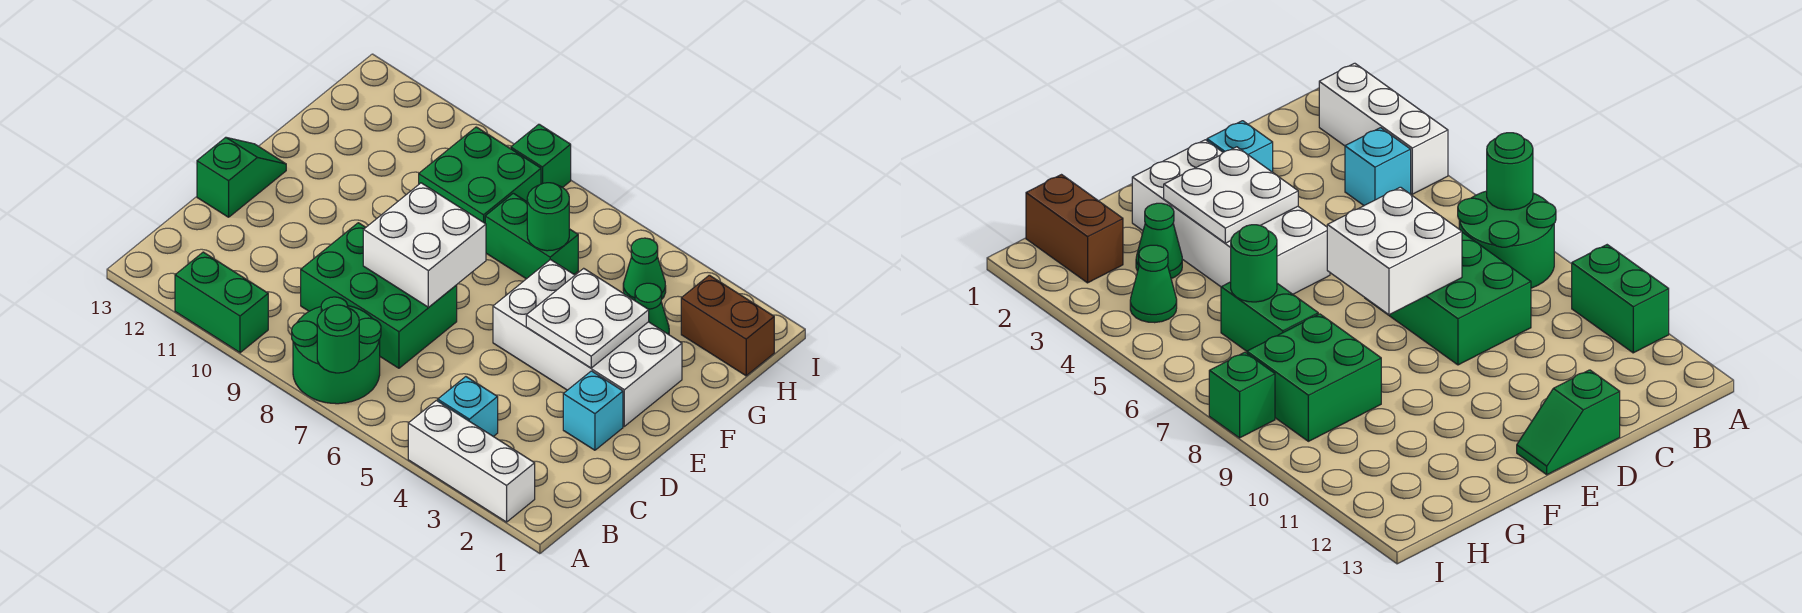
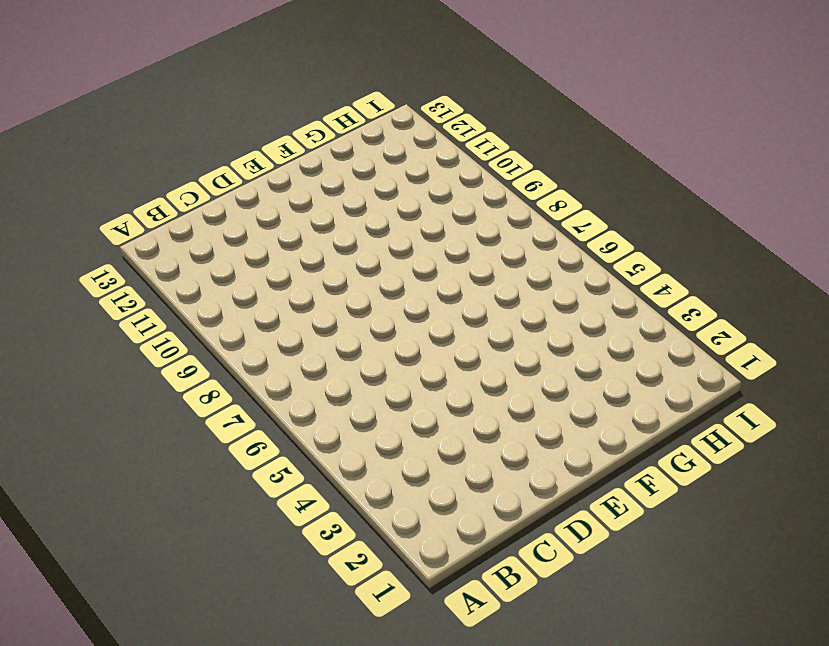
none -> white 1x3 brick [408,400,535,522]
none -> green 2x2 round brick [292,297,381,404]
none -> green 1x2 brick [175,252,268,353]

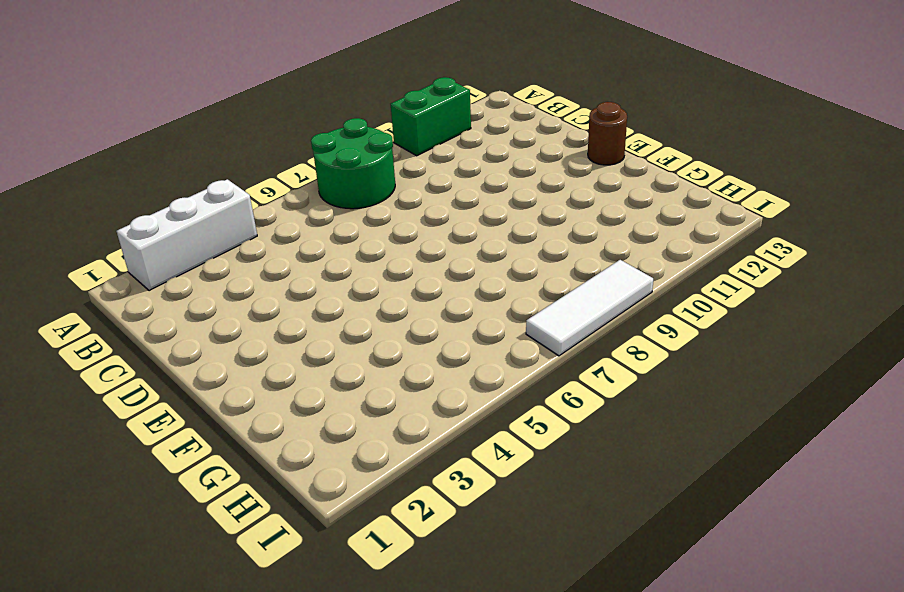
brown 1x1 round brick [588,102,627,165] -> green 1x2 slope [197,137,286,217]
white 1x3 tile [526,260,653,356] -> green 1x1 brick [511,124,571,187]
none -> cyan 1x1 brick [438,377,498,437]
none -> green 2x3 brick [301,223,457,368]
none -> cyan 1x1 brick [563,371,623,450]

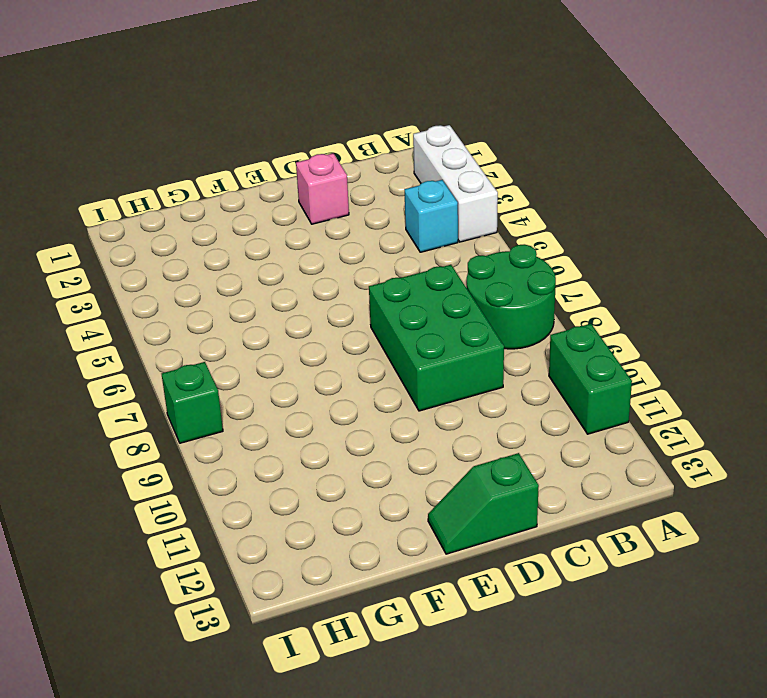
pink 1x1 brick [296,153,349,224] -> cyan 1x1 brick [563,371,623,450]
none -> white 2x4 brick [493,260,682,426]
none -> green 1x1 cone [635,283,669,335]
none -> green 1x2 brick [485,193,578,279]

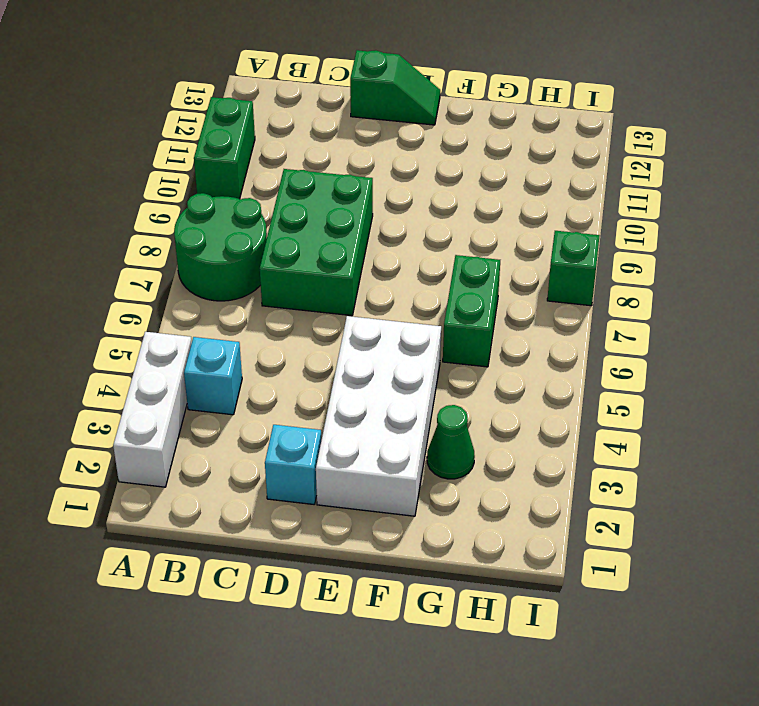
none -> green 2x2 brick [419,127,541,223]
none -> brown 1x2 brick [681,275,774,376]
none -> green 1x1 cone [623,238,666,301]

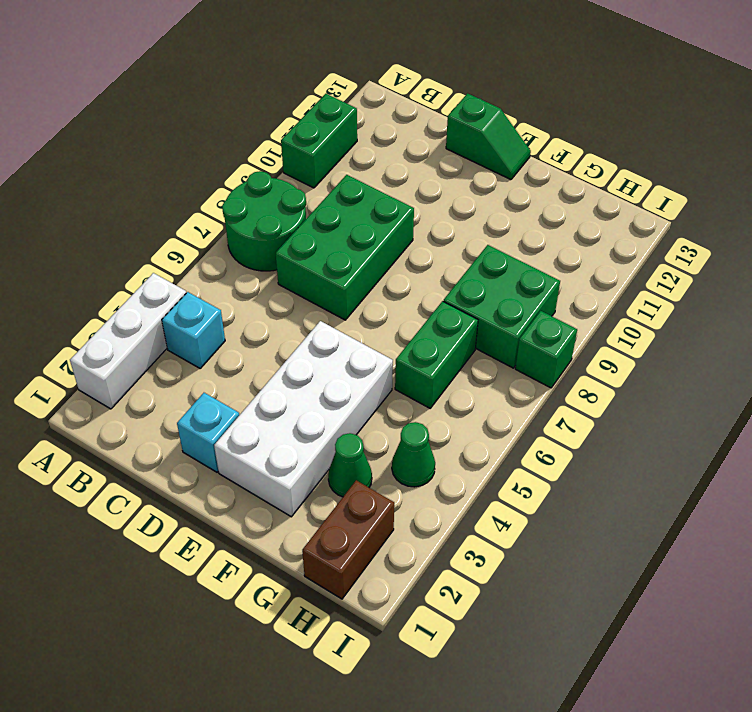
none -> green 1x1 round brick [317,305,359,373]
none -> white 2x2 brick [363,183,486,307]
none -> white 2x2 plate [526,268,649,368]

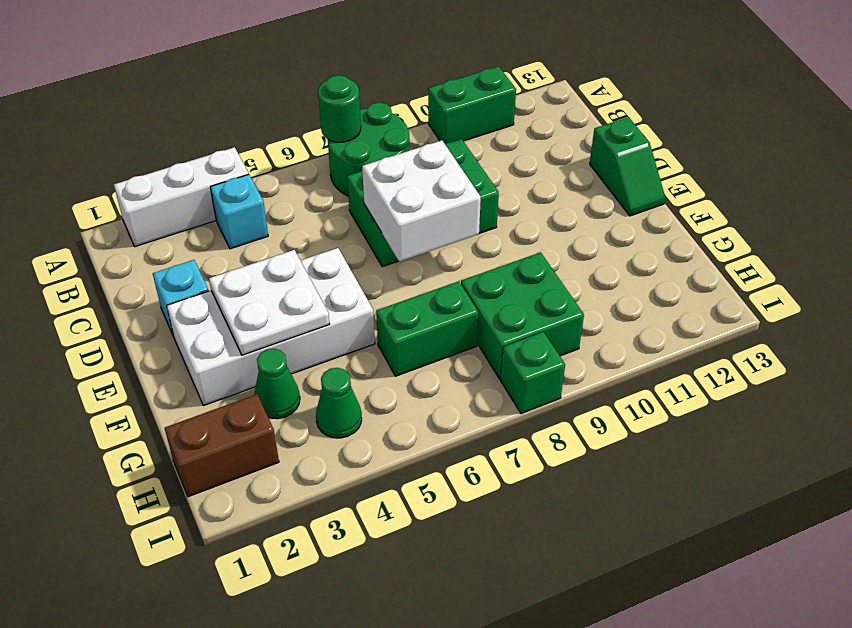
none -> green 1x1 round brick [527,183,569,251]

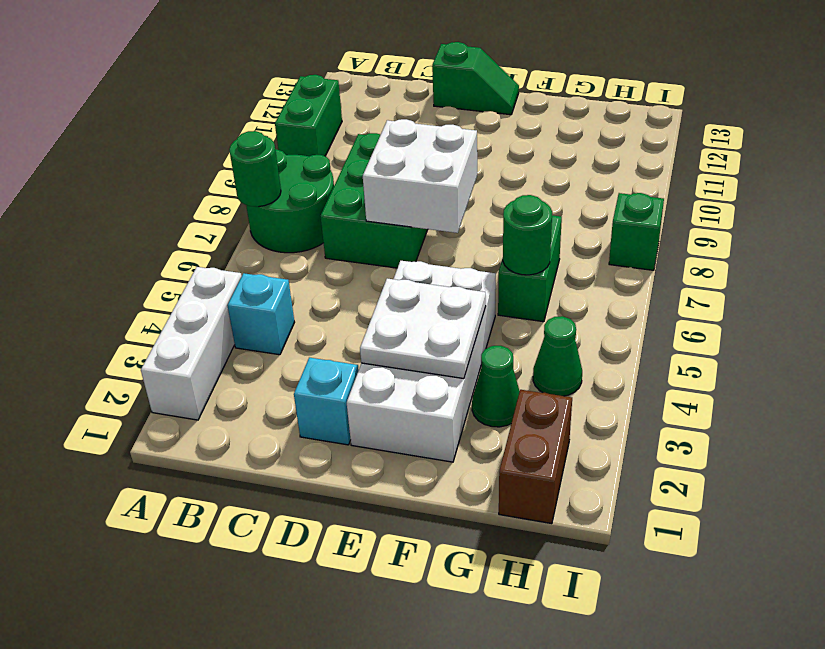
none -> green 2x2 brick [419,127,541,223]

